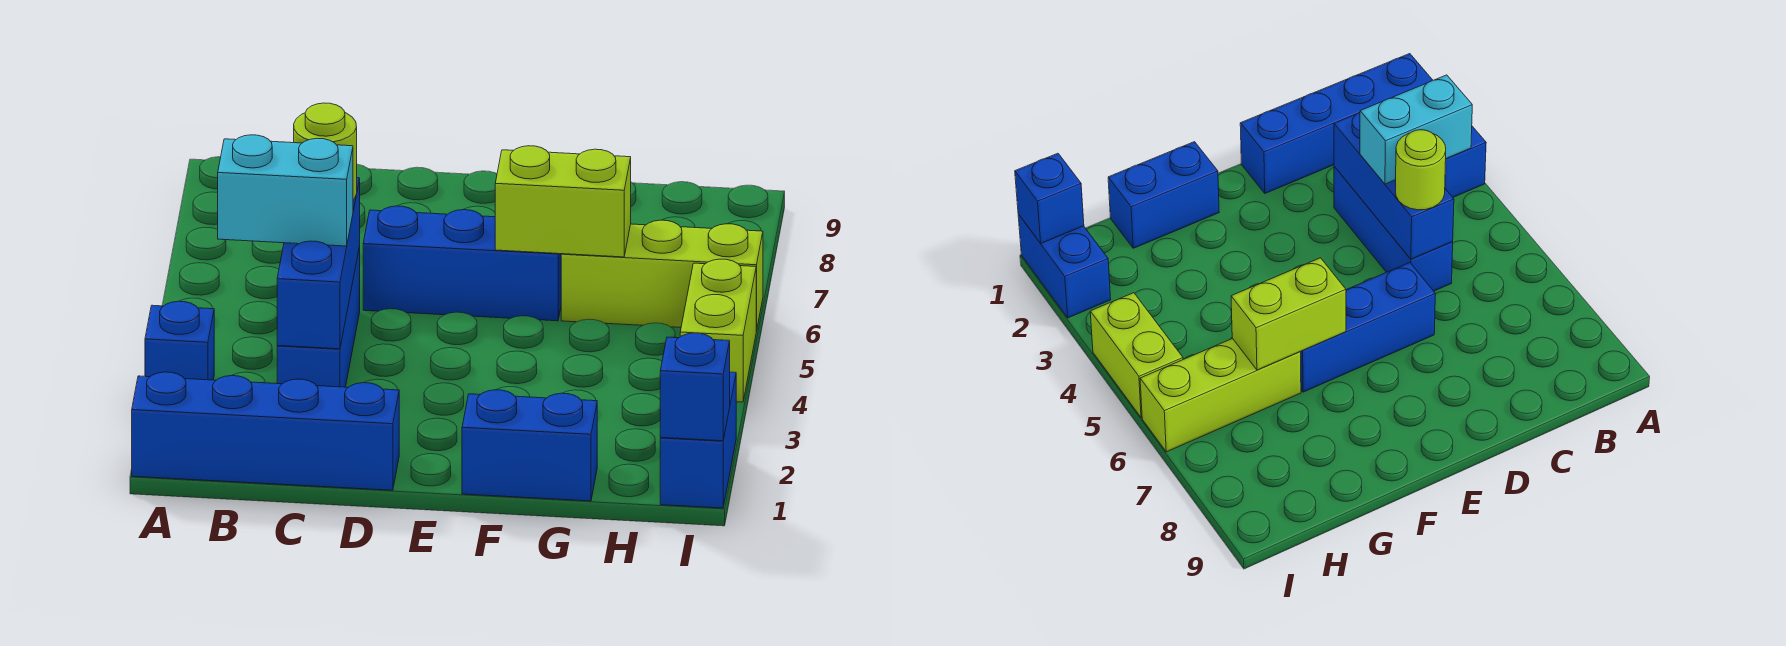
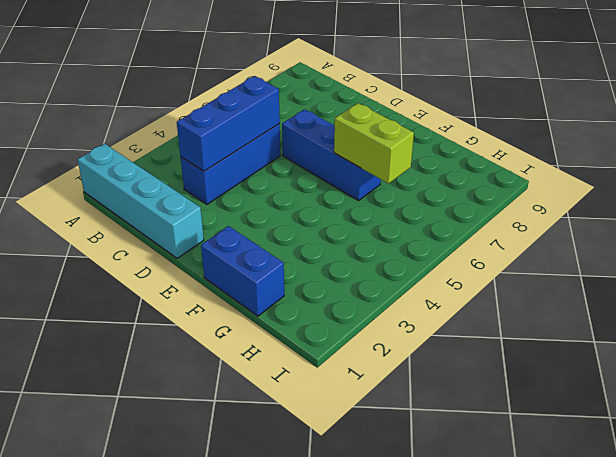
cyan 1x4 brick [78,144,204,258] -> blue 1x4 brick [132,372,399,490]
none -> blue 1x1 brick [145,301,214,380]
none -> lime 1x3 brick [561,220,763,331]
none -> blue 1x2 brick [660,372,736,508]

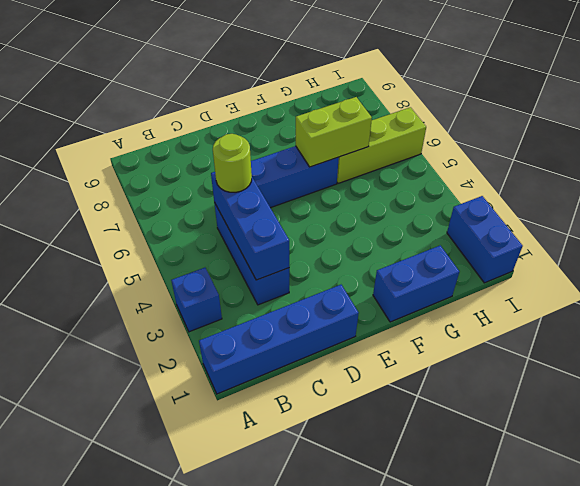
none -> lime 1x2 brick [680,259,756,402]
none -> blue 1x1 brick [660,333,730,441]
none -> cyan 1x2 brick [218,135,353,246]

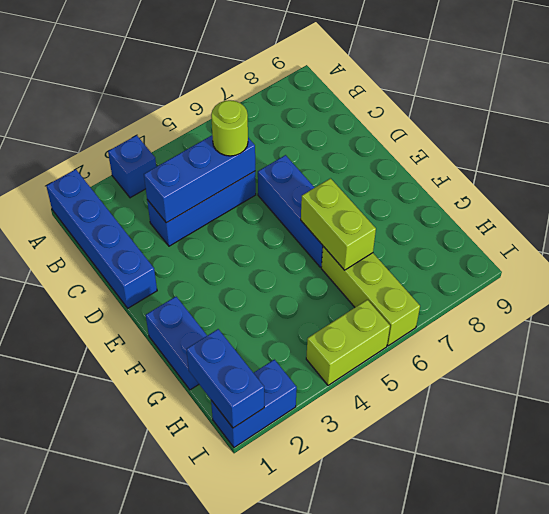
blue 1x2 brick [186,329,264,428] -> blue 1x1 brick [660,333,730,441]
none -> cyan 1x2 brick [218,135,353,246]

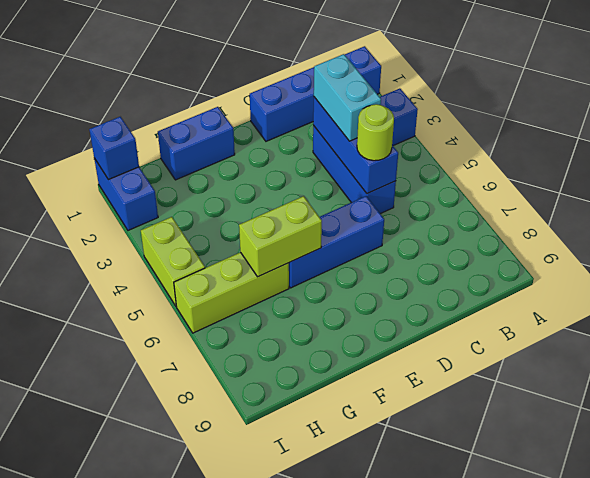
cyan 1x2 brick [314,54,381,141] -> cyan 1x2 brick turned to [218,135,353,246]

